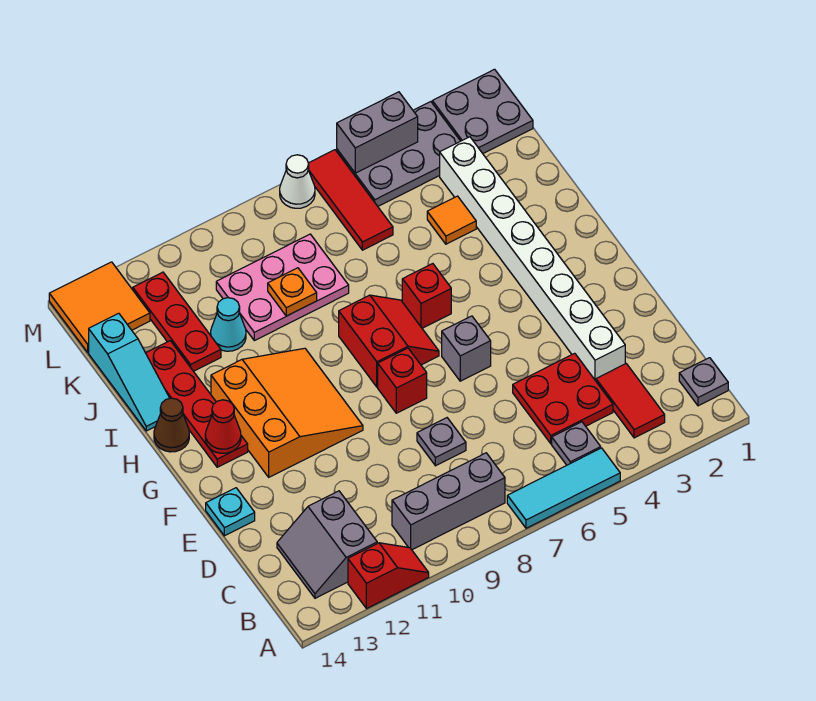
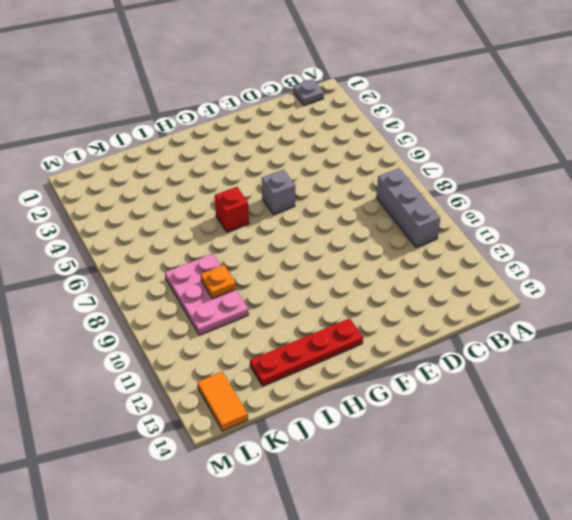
orange 1x2 tile [197,371,248,431] -> orange 2x2 tile [49,262,150,352]
none -> cyan 1x3 tile [507,448,620,528]
none -> red 1x2 slope [348,543,429,609]
none -> red 1x2 tile [596,364,665,438]
none -> grey 1x1 plate [552,422,601,465]

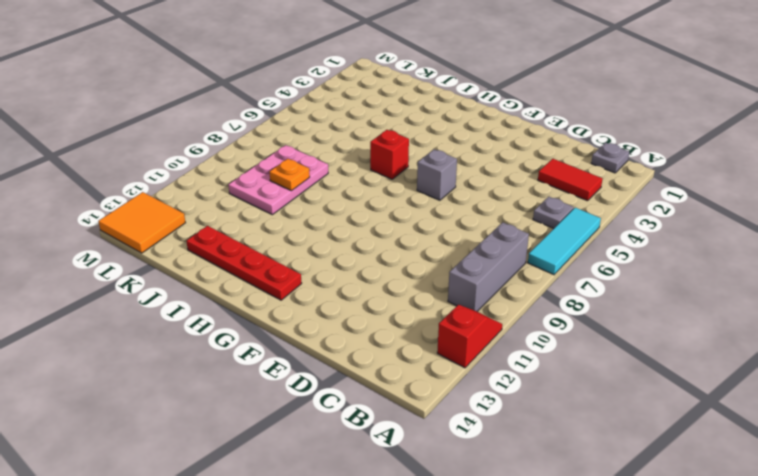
none -> grey 2x2 slope [277,491,377,598]
none -> red 2x2 plate [513,353,613,444]
none -> white 1x8 brick [440,137,625,381]
none -> grey 1x1 plate [417,418,466,466]

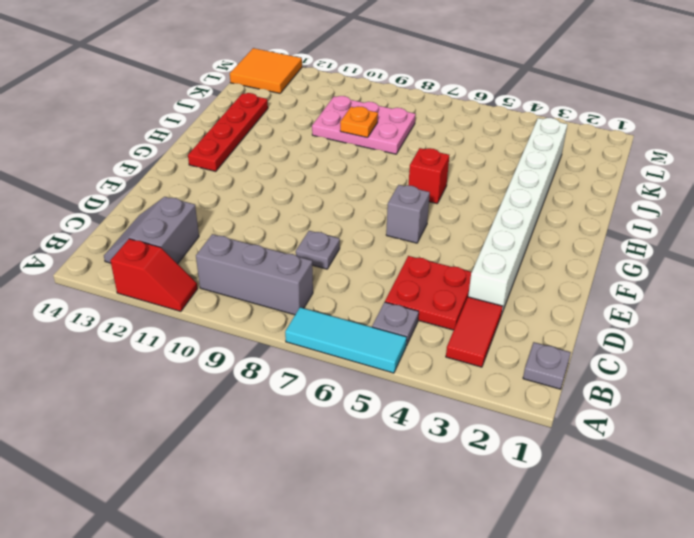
none -> cyan 1x1 plate [206,488,255,536]
none -> red 1x1 brick [378,348,427,413]
none -> orange 3x3 slope [211,348,363,477]
none -> red 2x2 slope [339,295,439,387]

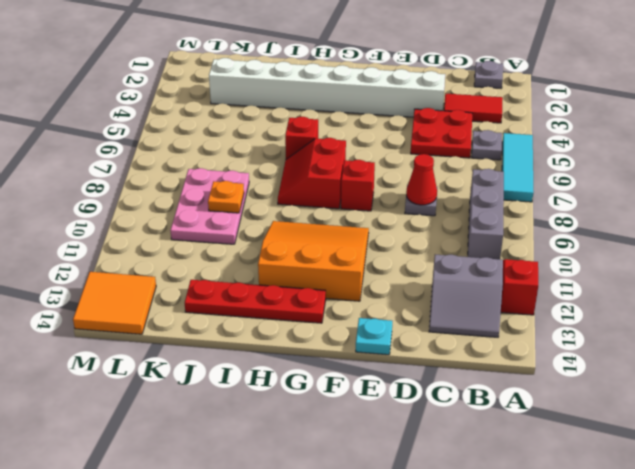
red 1x1 cone [406,154,437,205] -> red 1x1 cone moved to [205,400,241,453]
red 2x2 slope [278,138,346,209] -> red 2x2 slope turned to [339,295,439,387]
none -> grey 1x1 brick [442,316,491,381]
none -> brown 1x1 cone [154,398,189,452]
none -> cyan 1x3 slope [89,313,170,431]
none -> orange 1x1 tile [427,196,476,244]

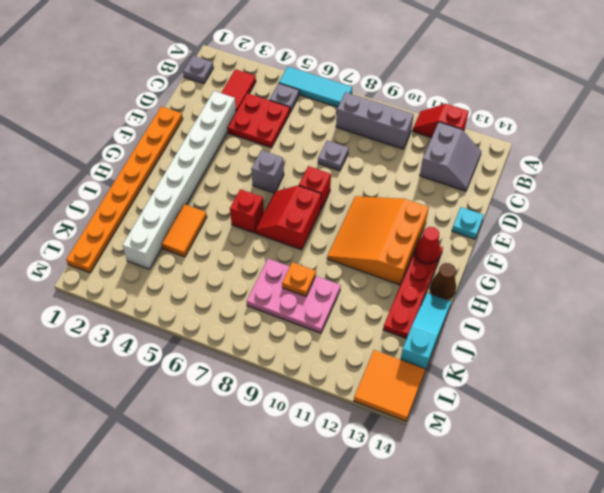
orange 1x8 plate [66,106,183,273] -> grey 2x2 plate [432,69,533,153]
orange 1x2 tile [161,204,207,257] -> orange 1x1 tile [427,196,476,244]
none -> cyan 1x1 cone [211,298,246,351]
none -> red 1x3 plate [133,272,221,371]
none -> red 1x3 tile [308,150,393,250]
none -> grey 2x3 plate [337,102,460,206]

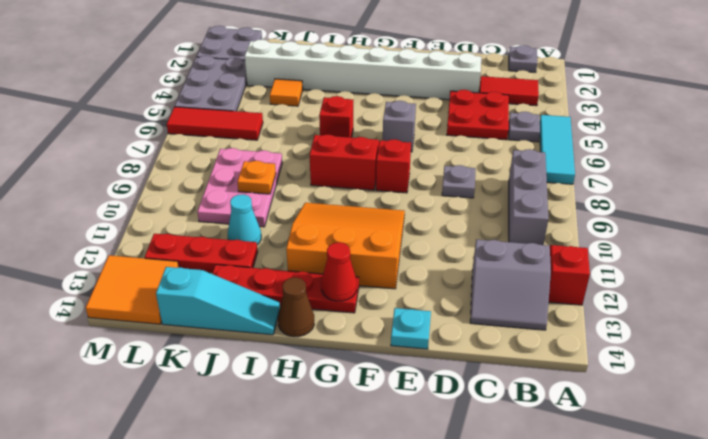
none -> white 1x1 cone [280,155,315,208]
none -> grey 1x2 brick [337,92,418,173]

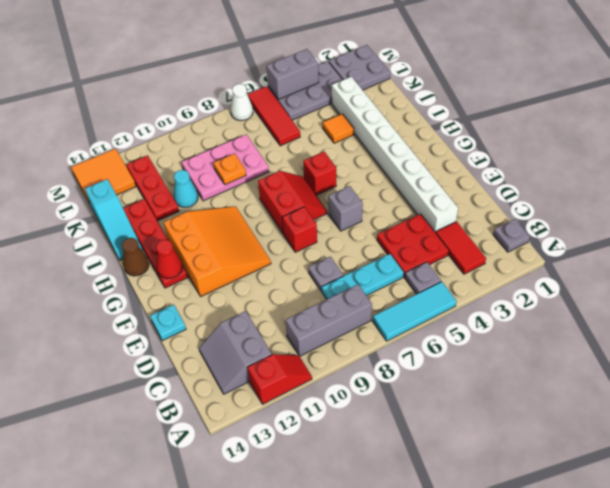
cyan 1x3 plate [322,254,404,299] -> none

